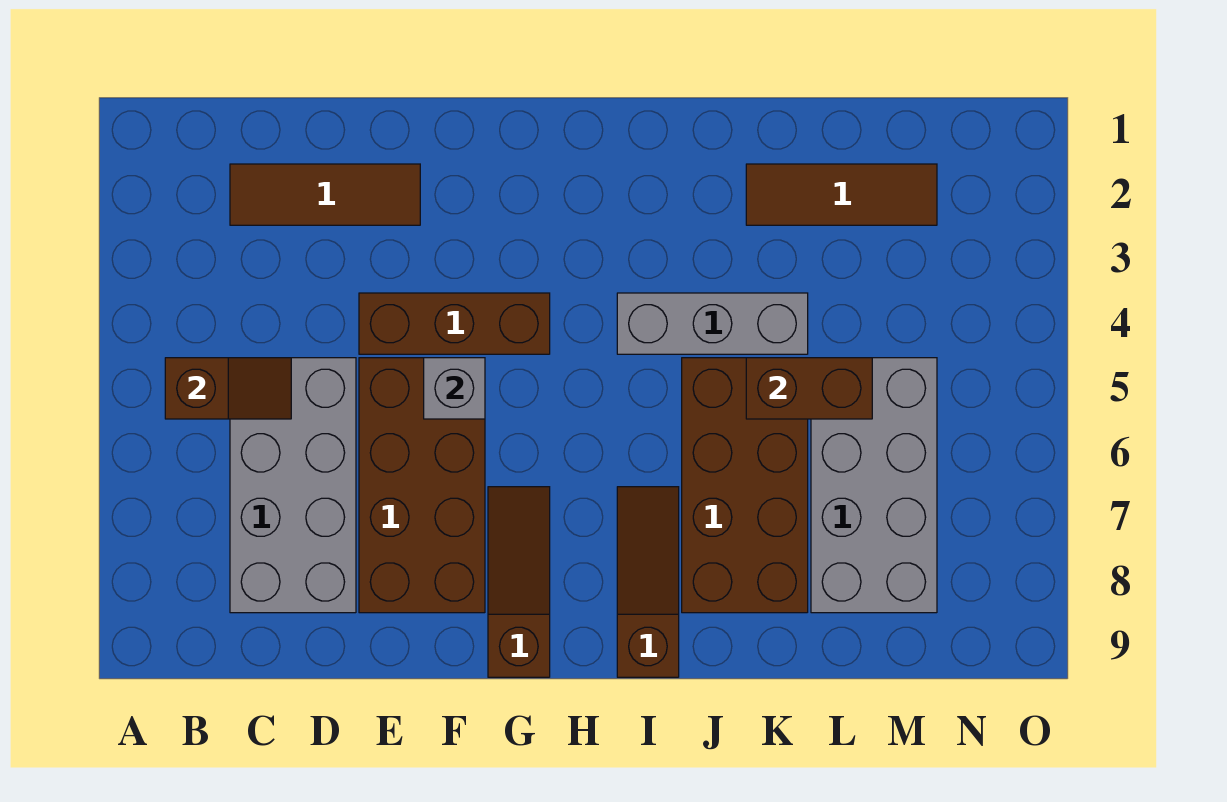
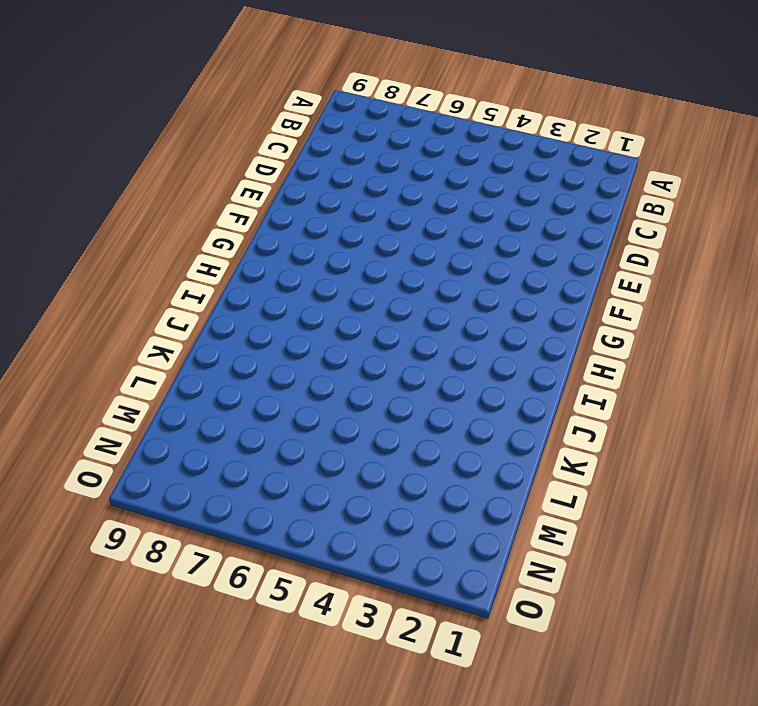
none -> brown 1x3 tile [230,164,420,225]
none -> grey 2x4 brick [230,358,356,613]
none -> brown 1x3 brick [359,293,550,354]

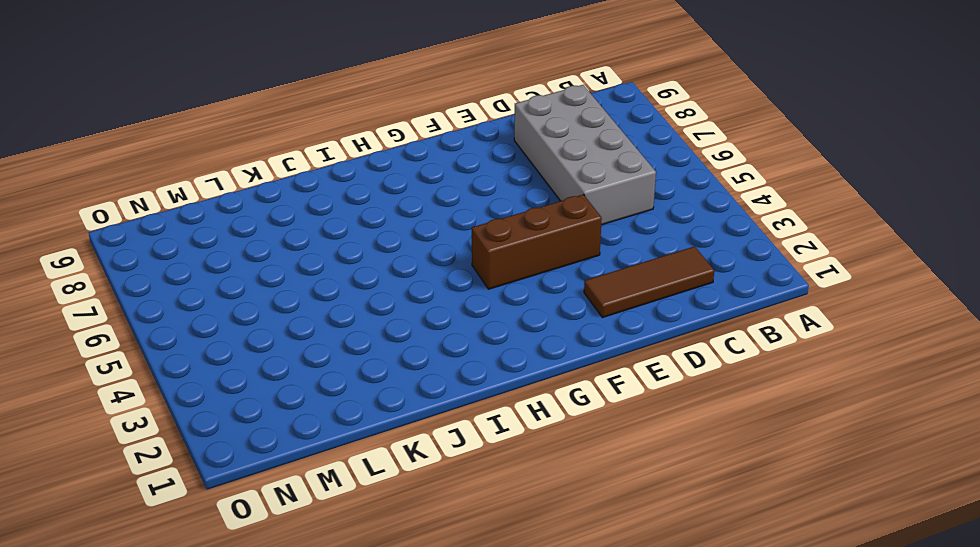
none -> brown 2x4 brick [359,358,485,613]
none -> brown 1x3 slope [488,487,550,677]
none -> grey 1x3 brick [617,293,808,354]

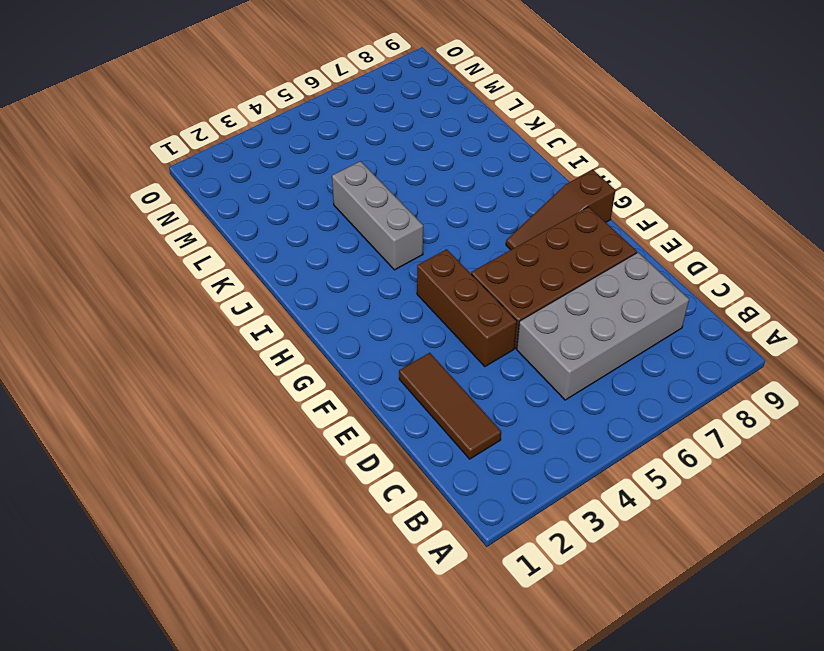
none -> brown 1x3 slope [617,487,679,677]
none -> brown 2x4 brick [682,358,808,613]
none -> brown 1x3 tile [746,164,937,225]

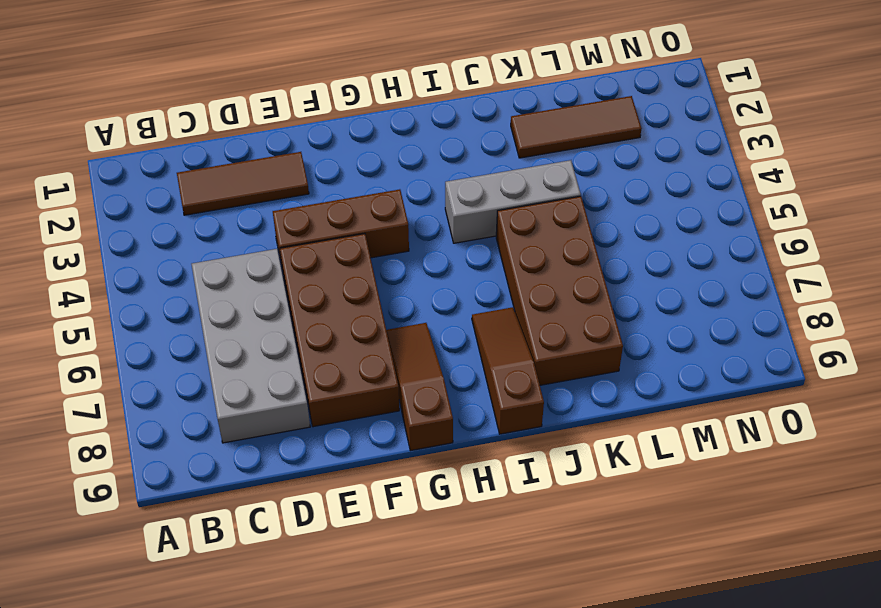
none -> grey 2x4 brick [811,358,937,613]
none -> brown 1x2 slope [165,358,291,419]
none -> grey 1x1 brick [424,358,485,419]

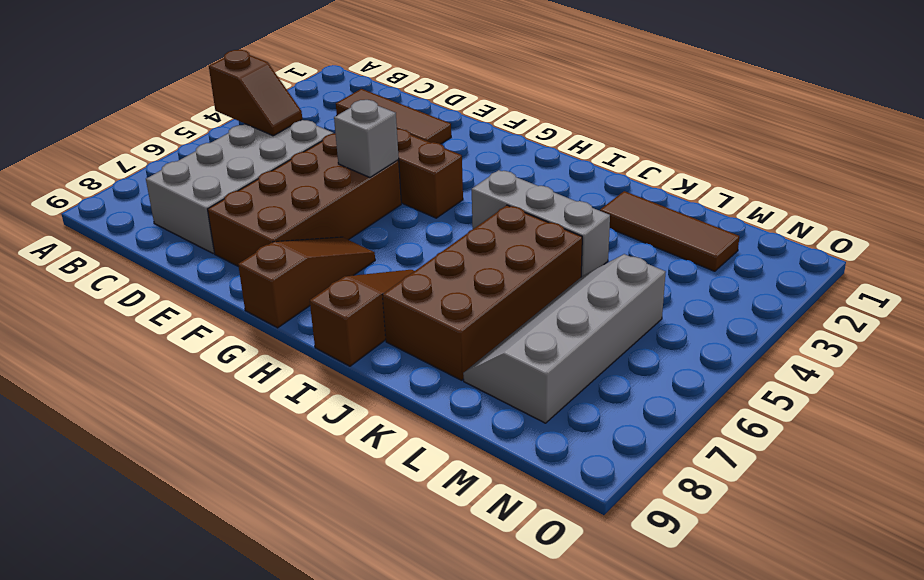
grey 2x4 slope [463,254,666,423] -> grey 2x4 brick [811,358,937,613]
none -> brown 1x2 brick [746,358,872,419]

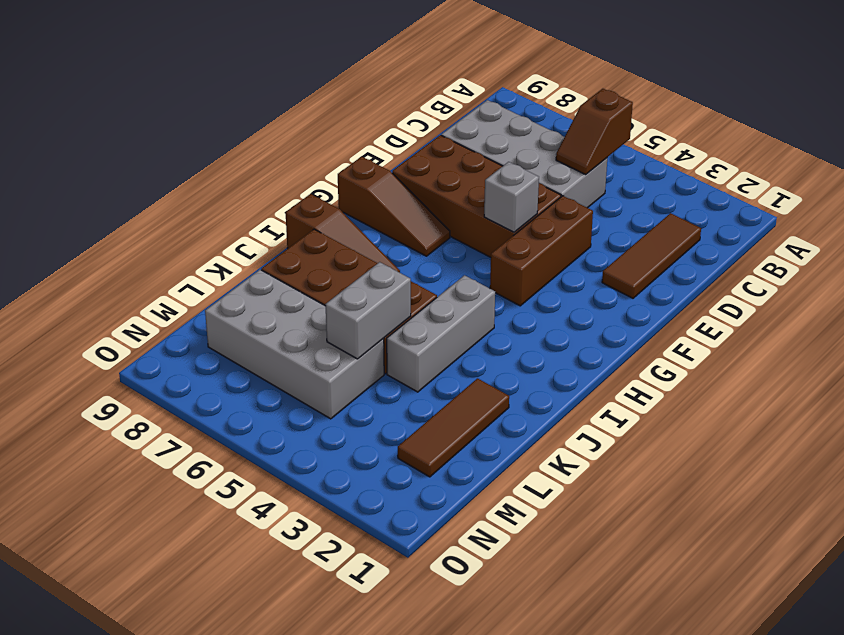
grey 1x2 brick [325,262,411,359] -> brown 1x2 brick [746,358,872,419]

